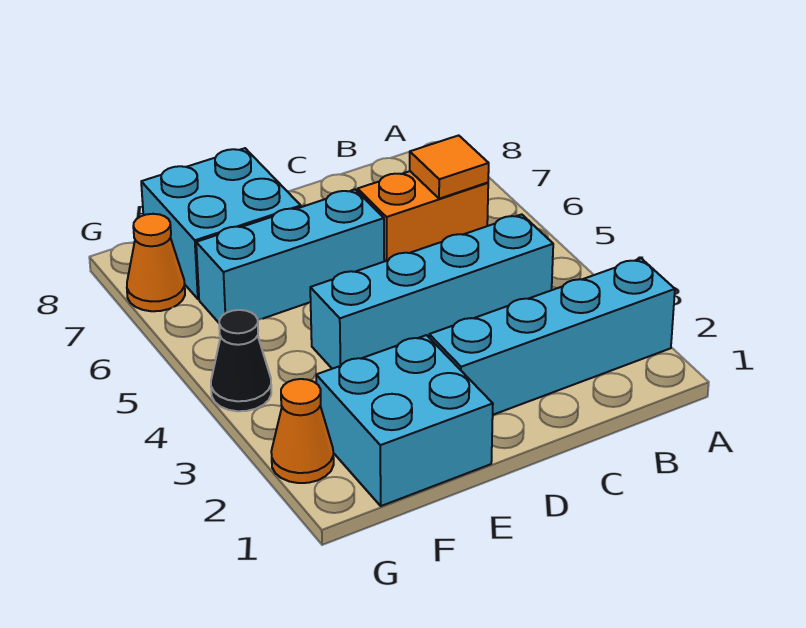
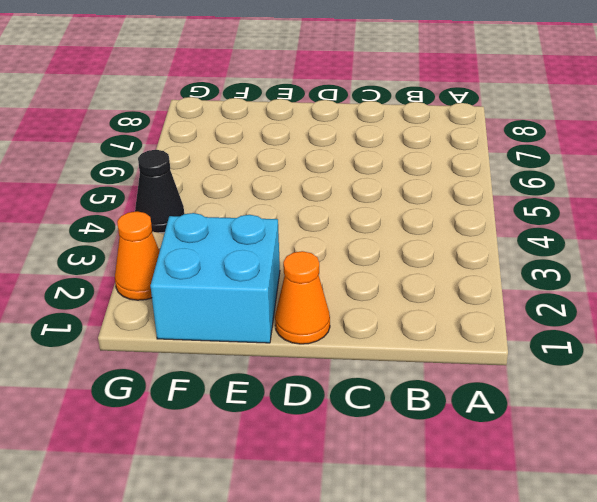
orange 1x1 cone [275,251,330,344] -> orange 1x1 cone moved to [127,214,185,311]
none -> cyan 1x4 brick [429,259,675,415]
none -> cyan 1x4 brick [310,214,553,369]

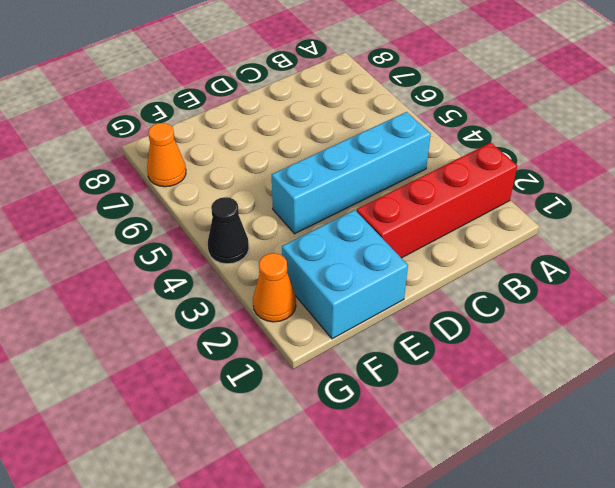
red 1x4 brick [357,143,517,258] -> cyan 1x4 brick [429,259,675,415]
none -> orange 1x2 brick [358,171,488,261]
none -> cyan 1x3 brick [196,190,384,323]

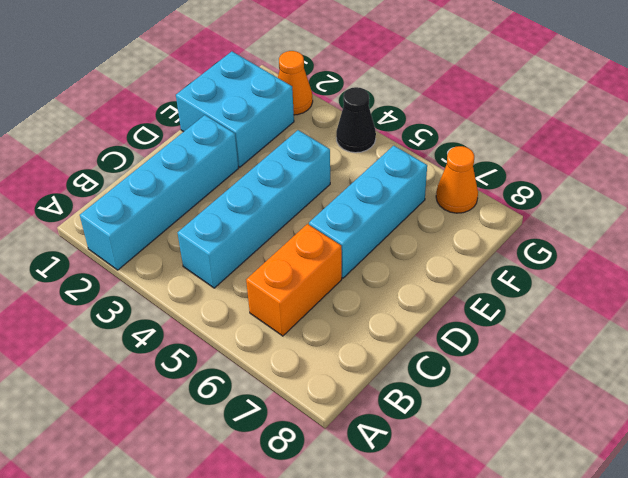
none -> cyan 2x2 brick [141,148,301,299]
none -> orange 1x1 tile [410,135,489,199]

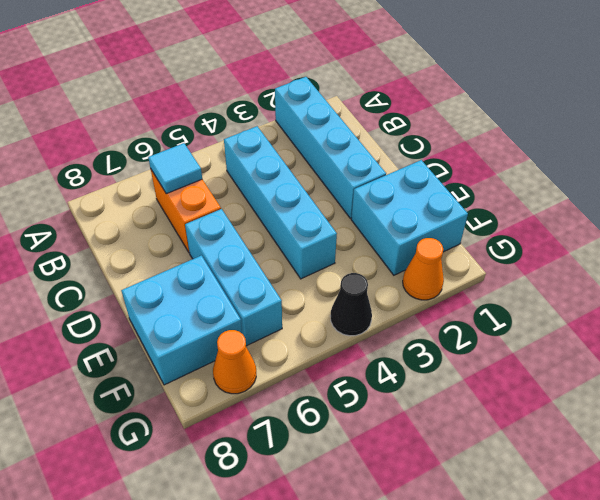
cyan 1x1 tile [148,143,202,194] -> orange 1x1 tile [410,135,489,199]

